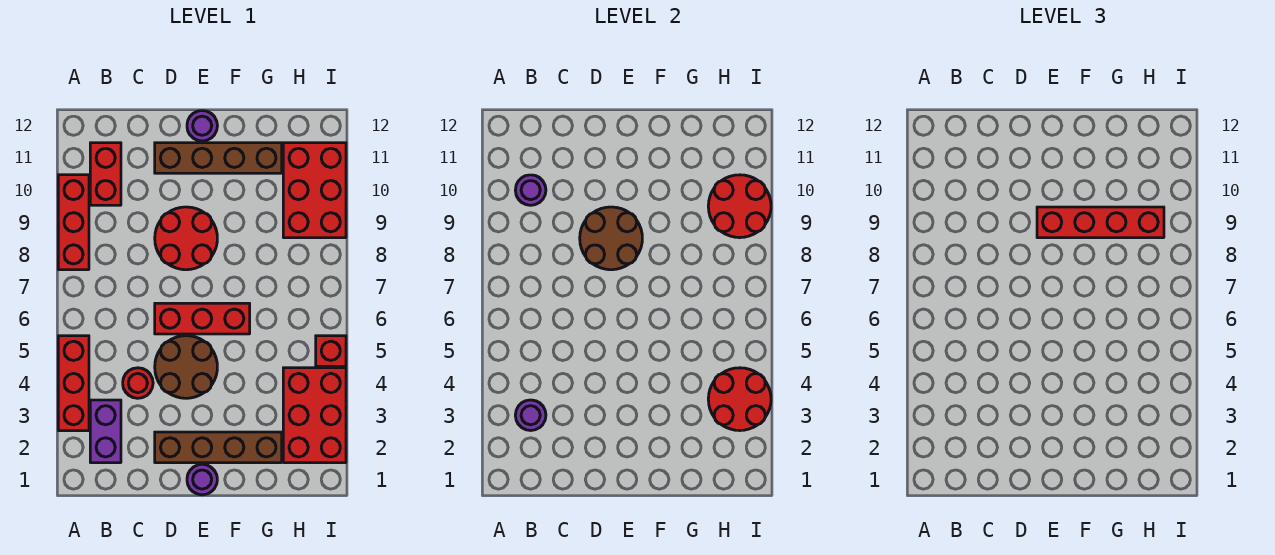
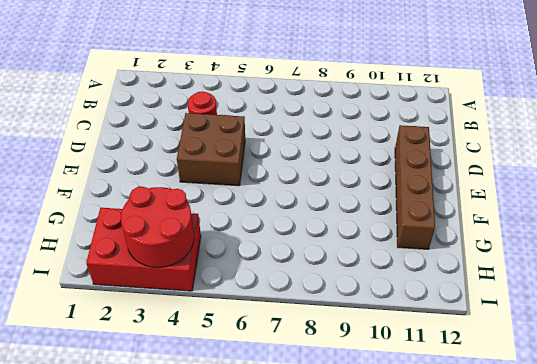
brown 2x2 brick [177,113,245,186] -> brown 2x2 round brick [155,336,217,398]
none -> red 1x3 brick [58,336,89,431]
none -> red 1x3 brick [58,175,89,270]
none -> purple 1x2 brick [90,400,121,463]

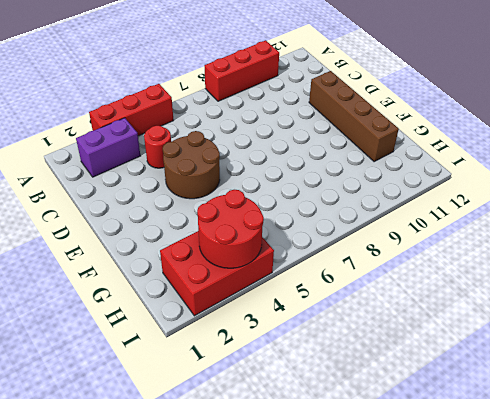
none -> red 1x2 brick [90,143,121,205]
none -> brown 1x4 brick [155,432,282,463]
none -> red 1x3 brick [155,303,250,334]

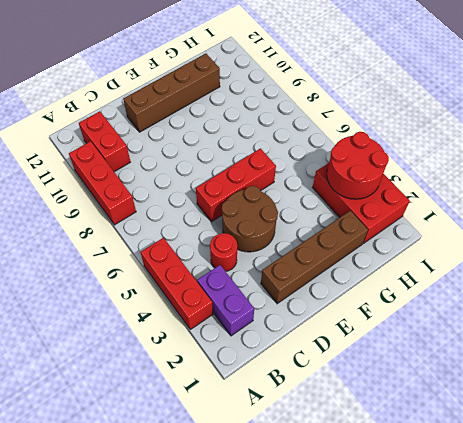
none -> red 2x2 round brick [155,207,217,270]
none -> purple 1x1 round brick [187,464,217,495]
none -> purple 1x1 round brick [187,111,217,141]

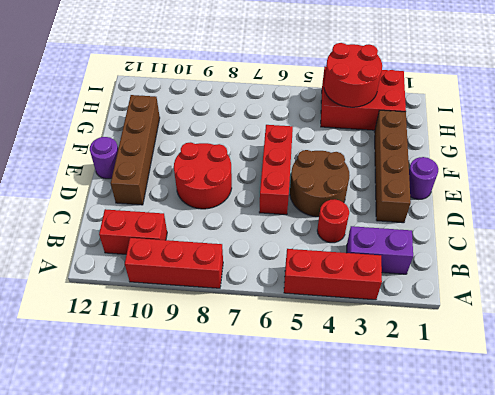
none -> red 2x3 brick [283,143,346,238]
none -> red 1x1 brick [316,336,346,366]
none -> purple 1x1 round brick [515,400,546,431]

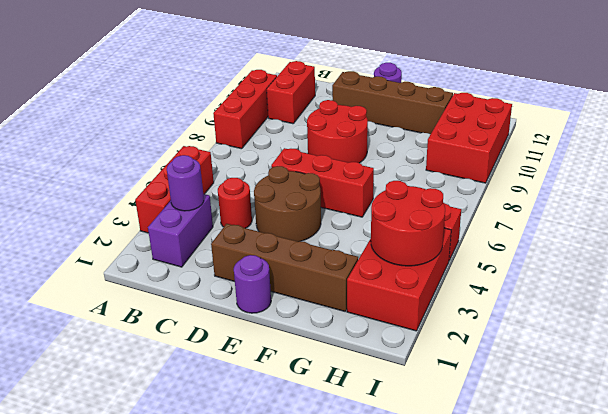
none -> purple 1x1 round brick [515,175,546,205]
none -> brown 2x2 round brick [580,207,642,270]
none -> red 2x2 round brick [708,175,771,238]

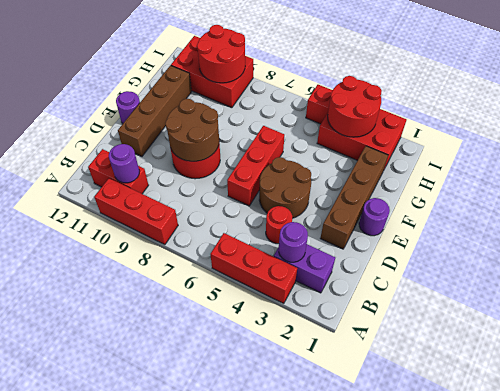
none -> red 1x4 brick [1037,207,1164,238]

